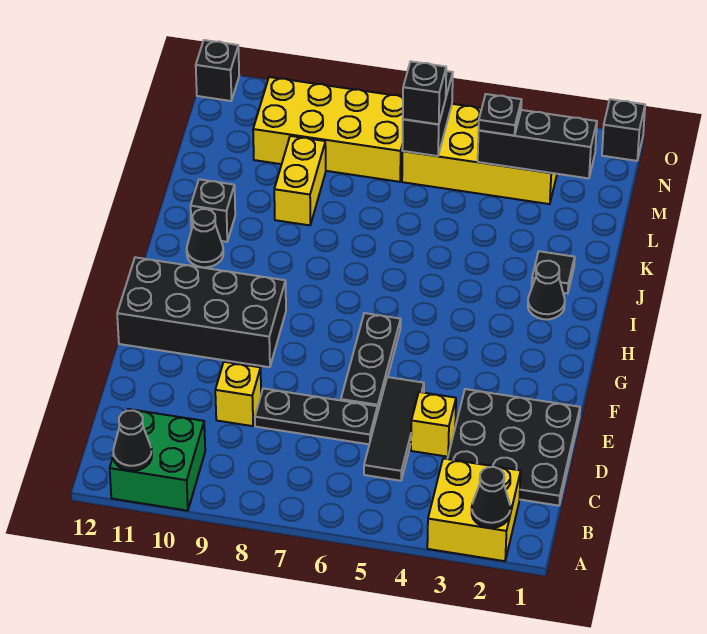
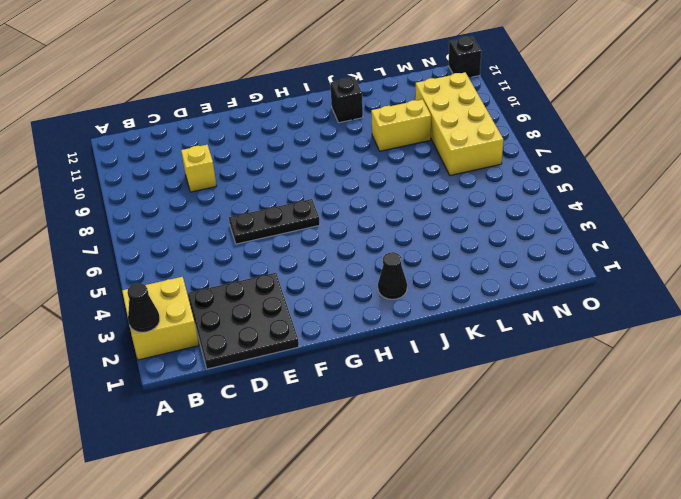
none -> green 2x2 brick [110,409,205,511]
none -> black 1x3 tile [364,377,424,481]
none -> yellow 1x1 brick [411,392,456,457]

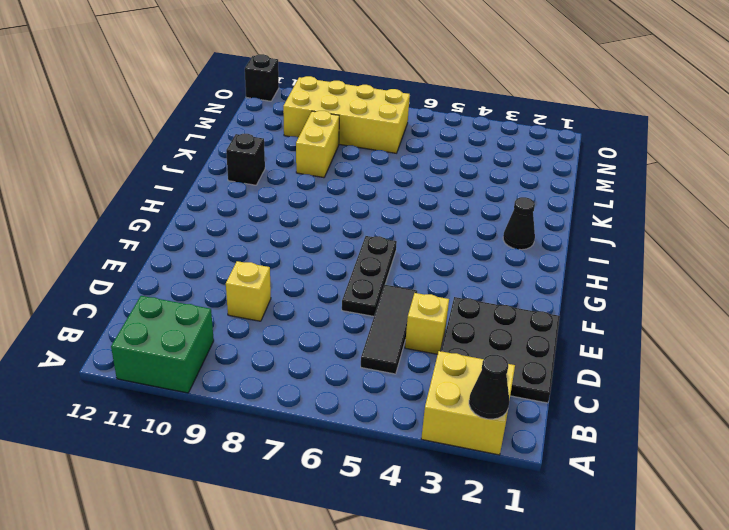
none -> black 1x3 plate [255,388,377,444]
none -> black 2x4 brick [117,257,286,367]
none -> black 1x1 cone [187,209,223,267]

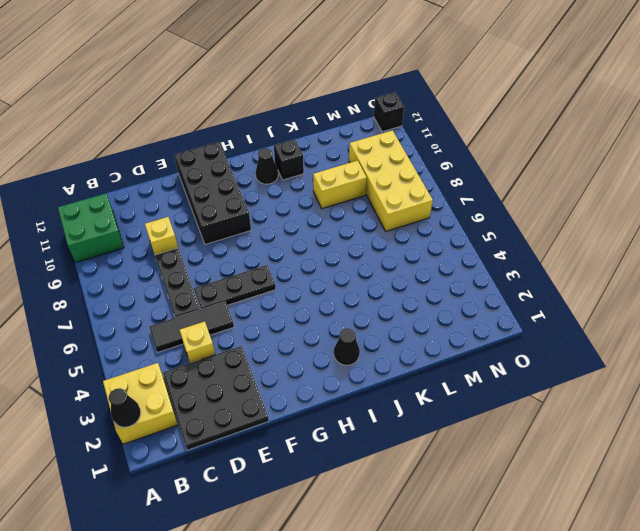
none -> black 1x1 tile [532,251,575,293]
none -> yellow 2x4 brick [402,104,557,204]
none -> black 1x1 brick [602,99,645,161]

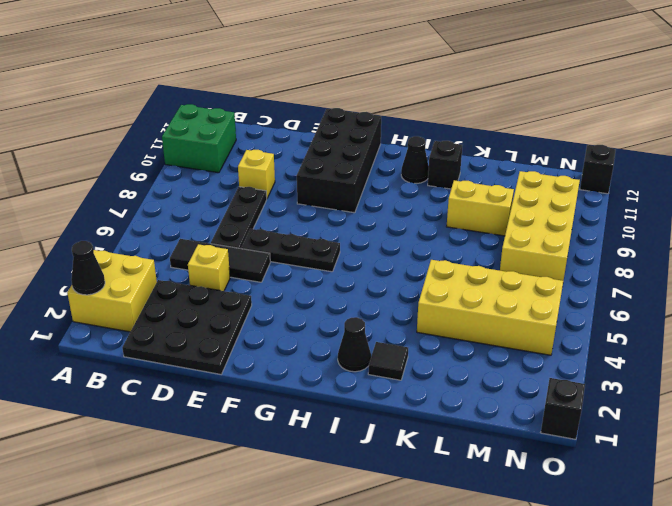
yellow 2x4 brick [417,260,563,355] -> yellow 2x4 brick turned to [402,104,557,204]
none -> black 1x1 cone [113,410,152,471]
none -> black 1x3 brick [478,110,597,178]
none -> black 1x2 brick [402,71,453,156]

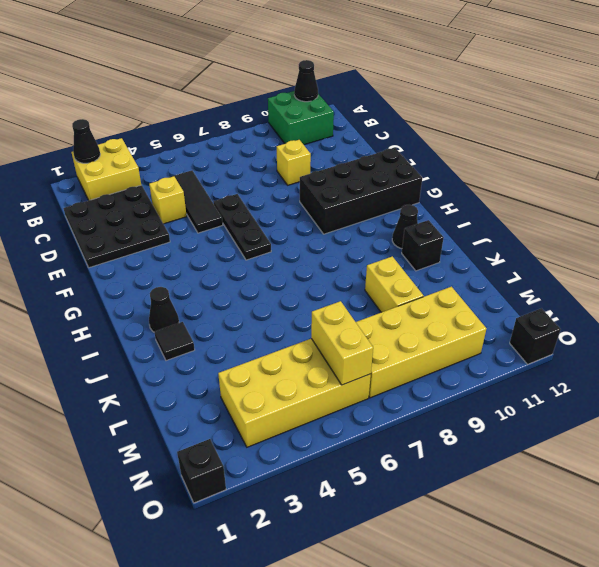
yellow 1x2 brick [311,301,373,385] -> black 1x2 brick [402,71,453,156]
none -> black 1x3 plate [255,388,377,444]
none -> black 1x3 brick [478,110,597,178]
none -> black 1x1 plate [479,94,522,135]

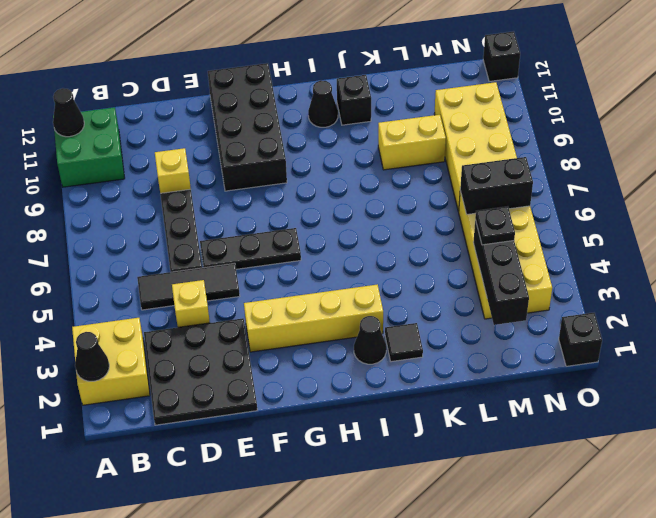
yellow 1x4 brick [244,284,383,352] -> none
none -> black 1x1 brick [403,61,446,124]

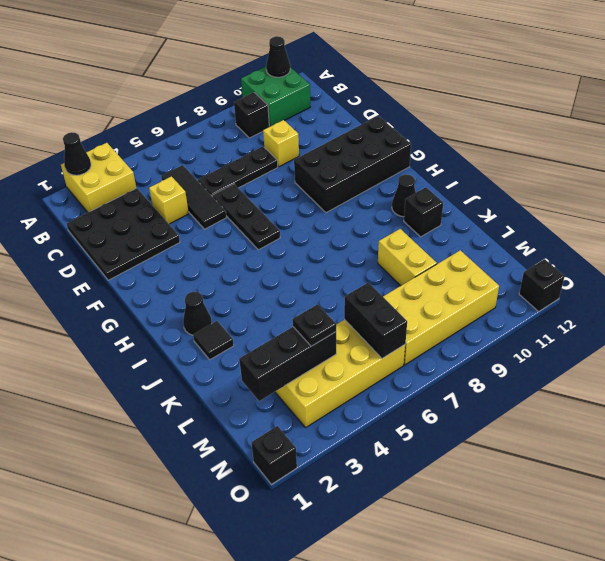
black 1x1 brick [234,92,269,138] -> black 1x1 brick moved to [403,61,446,124]

